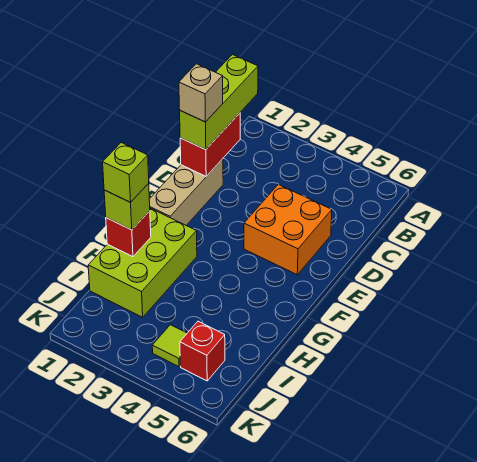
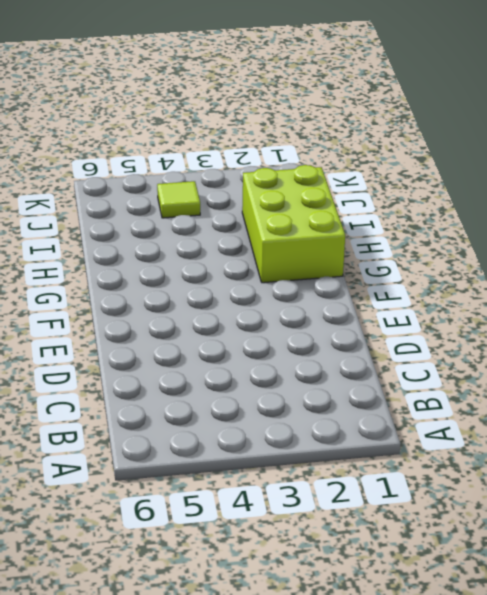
none -> tan 1x3 brick [149,159,223,225]
none -> orange 2x2 brick [244,184,332,275]

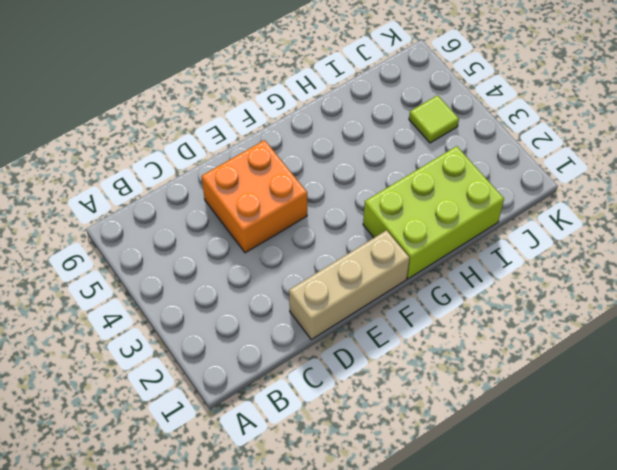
none -> red 1x1 brick [180,321,225,381]
none -> red 1x2 brick [180,113,240,176]

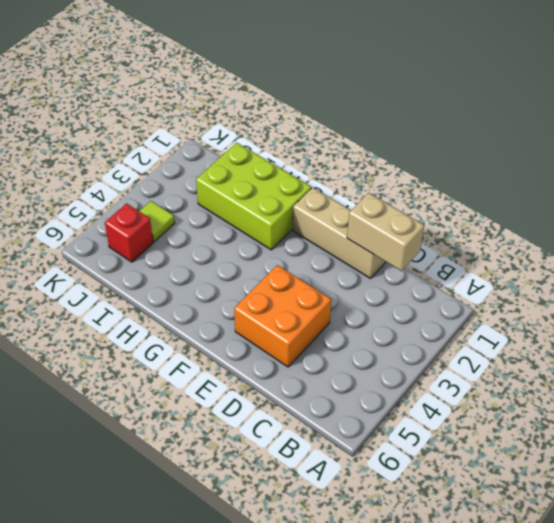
tan 1x2 brick [347,193,424,271] -> red 1x2 brick [180,113,240,176]
none -> red 1x1 brick [106,211,151,257]
none -> lime 1x3 brick [180,55,258,150]

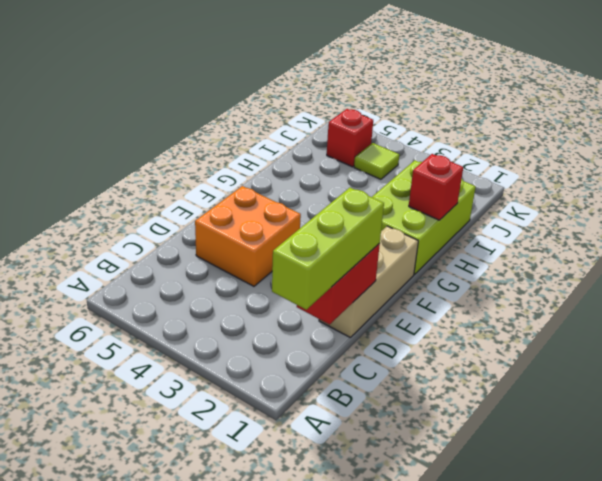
none -> lime 1x1 brick [104,183,150,230]
none -> tan 1x1 brick [179,64,223,122]

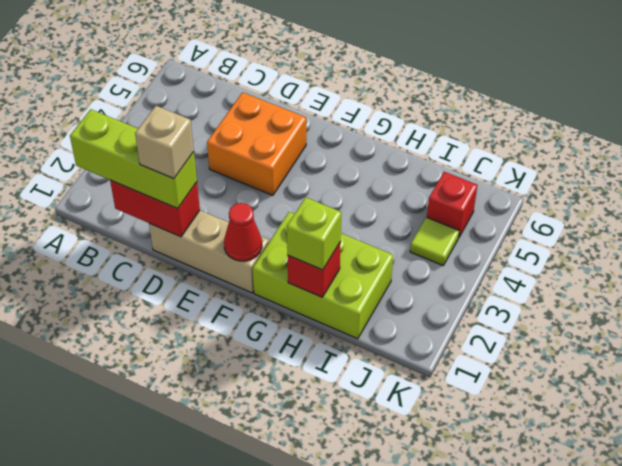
red 1x1 cone [224,203,262,261] -> none
none -> lime 1x1 brick [103,143,149,202]

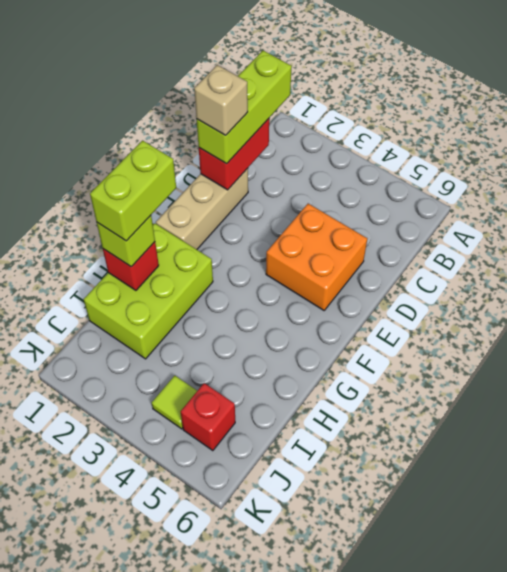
lime 1x2 brick [90,141,176,241] -> lime 1x1 brick [103,143,149,202]

